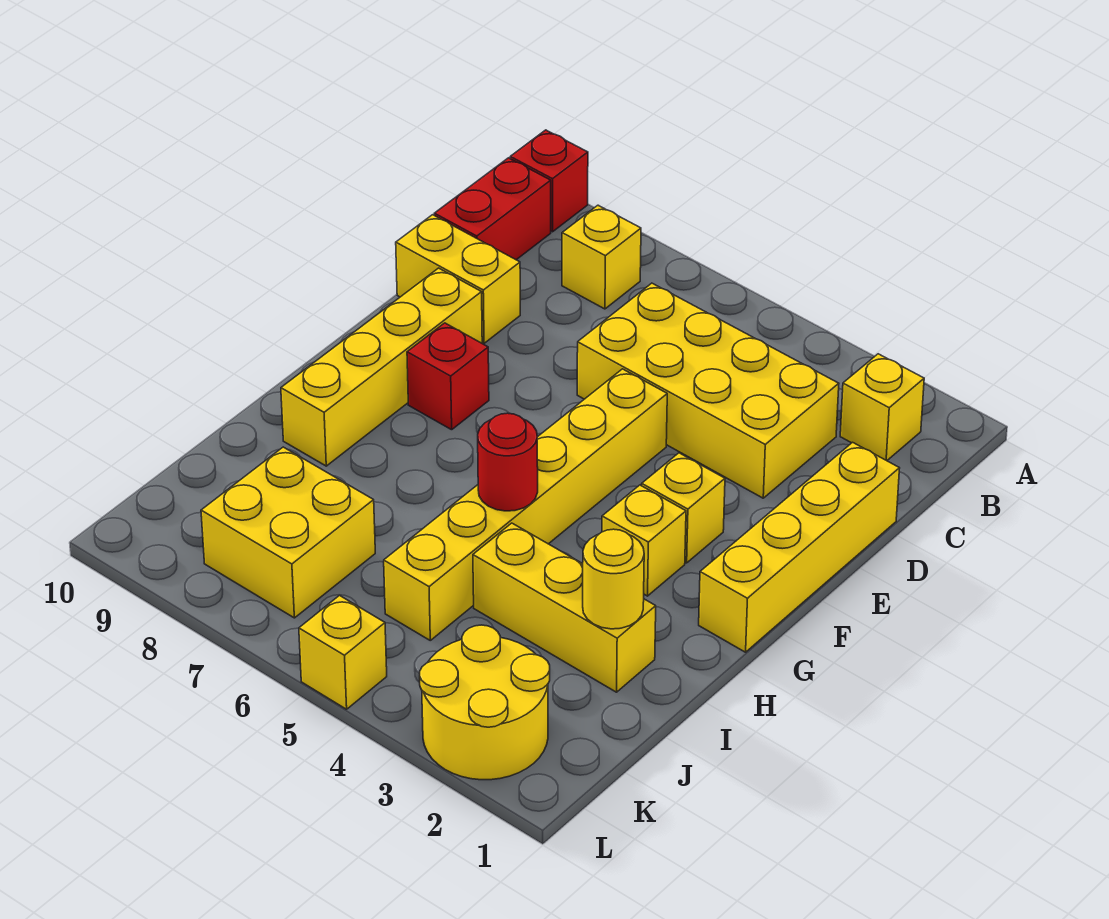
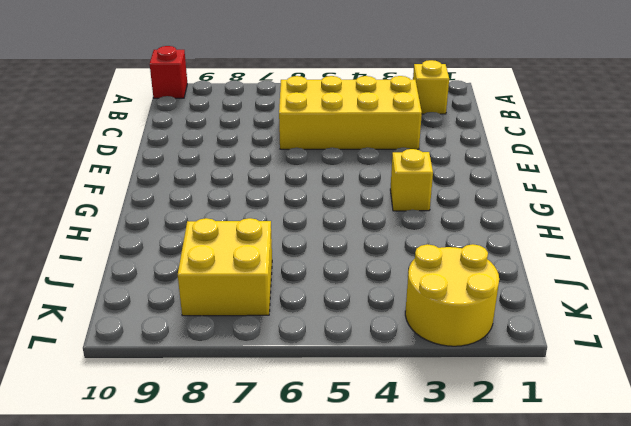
none -> yellow 1x1 brick [562,205,641,309]
none -> red 1x2 brick [434,158,551,260]
none -> yellow 1x4 brick [699,442,900,652]

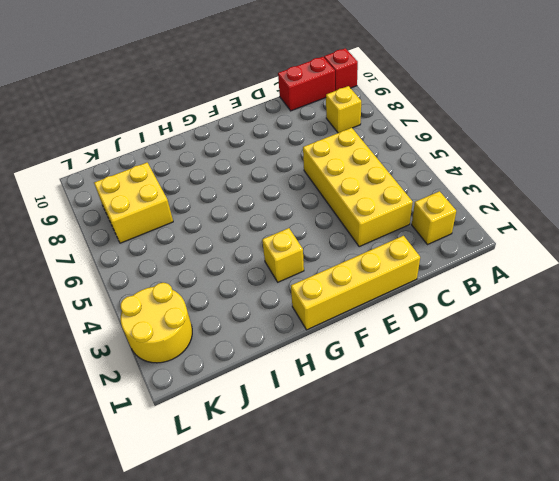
none -> yellow 1x2 brick [396,215,520,343]
none -> yellow 1x6 brick [384,369,667,640]
none -> yellow 1x4 brick [281,268,482,466]

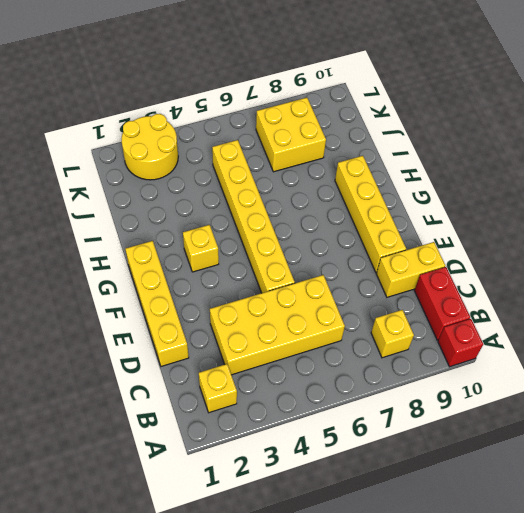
none -> yellow 1x1 brick [642,453,725,563]
none -> red 1x1 brick [407,323,489,430]
none -> yellow 1x3 brick [473,523,656,692]

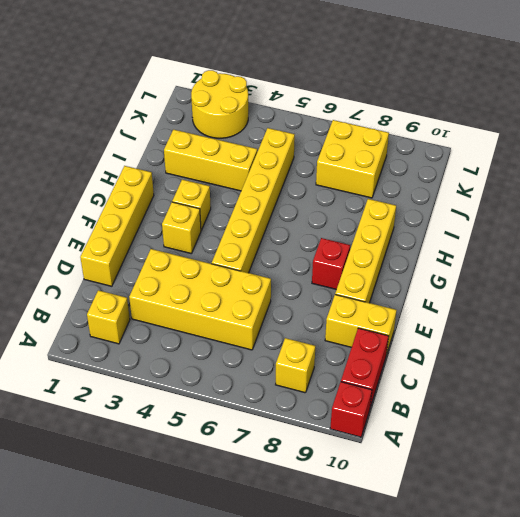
none -> yellow 1x1 brick [299,596,387,709]
none -> red 1x1 round brick [478,413,538,511]
none -> yellow 1x1 round brick [583,529,644,629]

